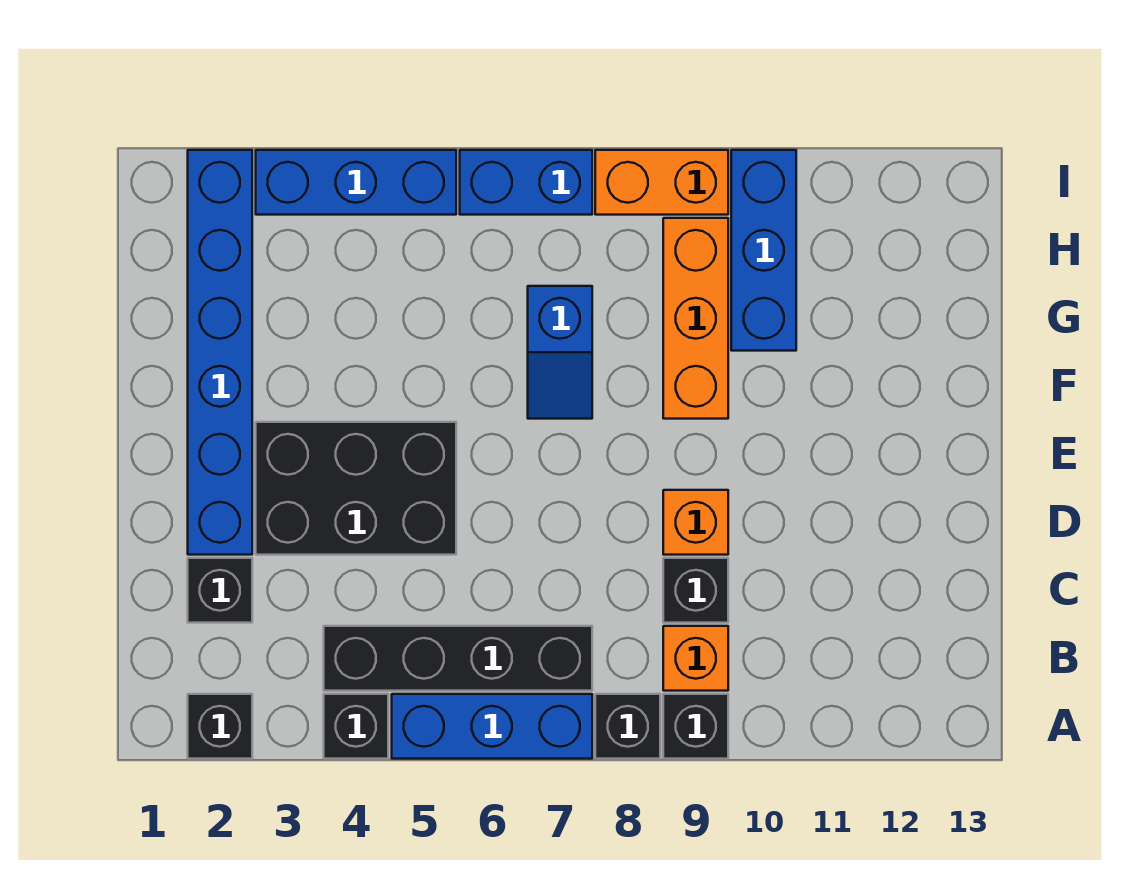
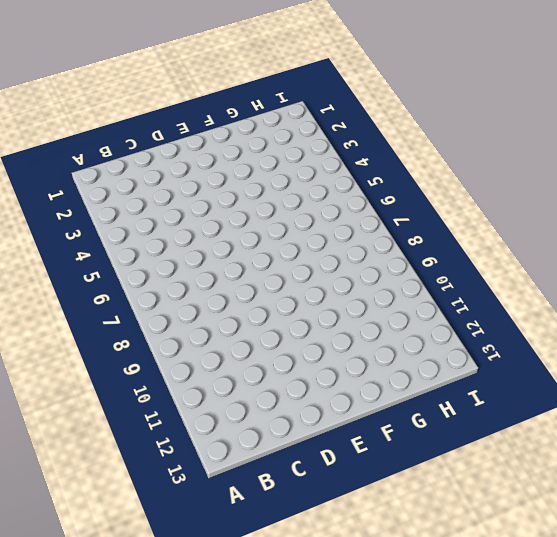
none -> black 1x1 brick [188,694,252,759]
none -> black 1x1 brick [324,694,388,759]
none -> blue 1x3 brick [392,694,592,759]

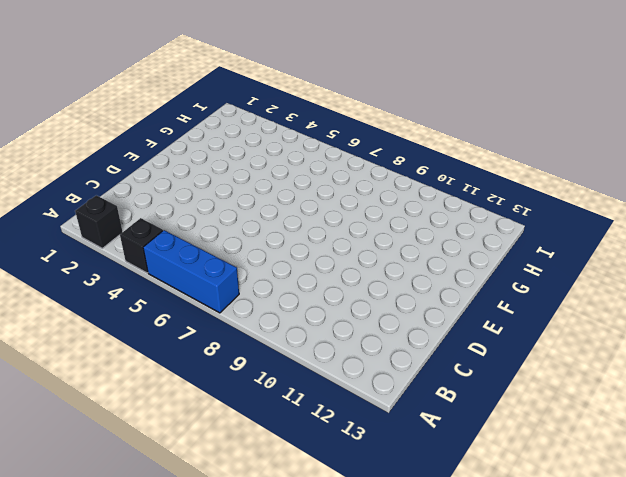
none -> black 1x1 brick [595,694,660,759]
none -> black 1x1 brick [663,694,728,759]
none -> black 1x4 brick [324,626,592,691]

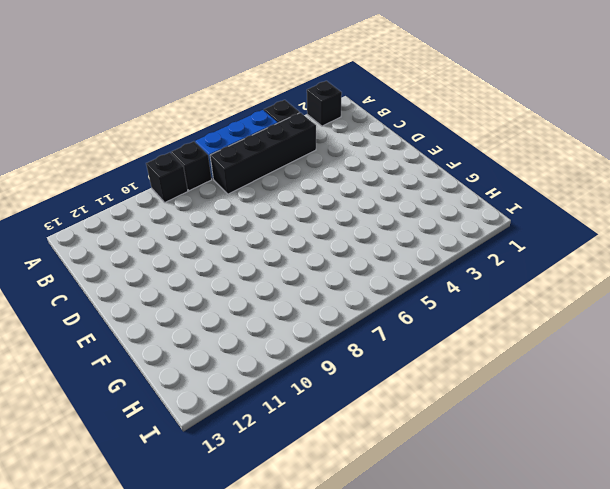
none -> orange 1x1 brick [663,626,728,691]
none -> black 1x1 brick [188,558,252,623]
none -> black 1x1 brick [663,558,728,623]

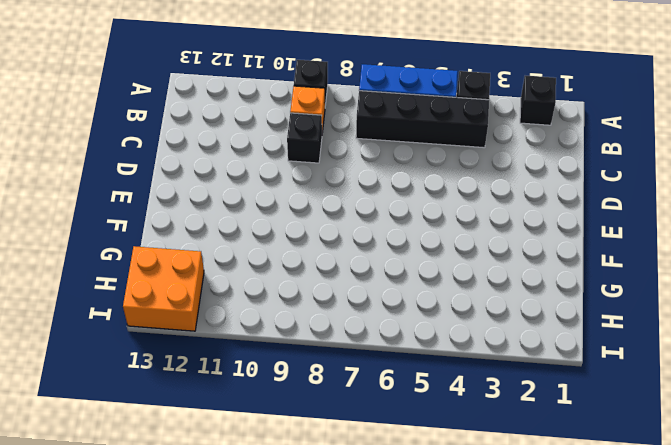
orange 2x2 brick [123,246,204,331] -> none
none -> black 1x1 brick [595,694,660,759]
none -> black 1x1 brick [188,558,252,623]
none -> blue 1x6 brick [188,150,252,555]

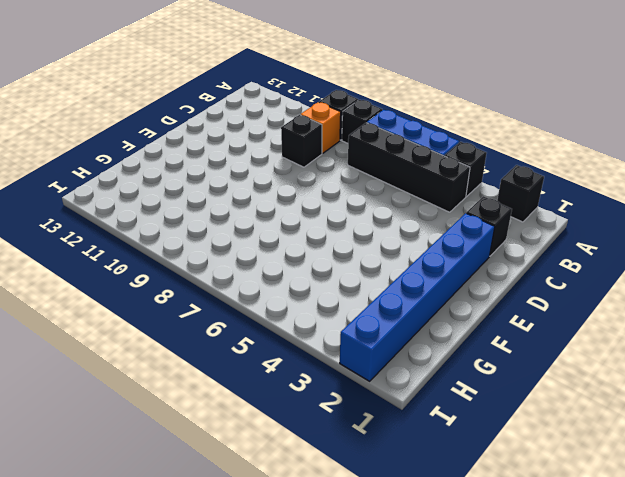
none -> black 2x3 brick [256,422,456,555]
none -> orange 1x1 brick [663,490,728,555]
none -> blue 1x2 slope [528,286,592,419]

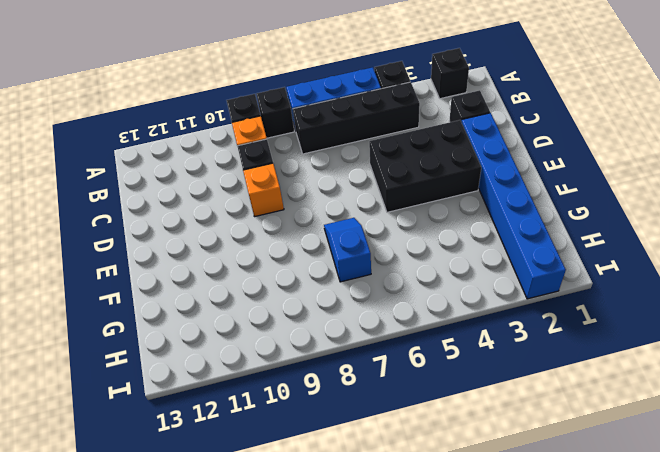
none -> orange 1x3 brick [663,218,728,419]
none -> blue 1x3 brick [731,150,796,351]
none -> blue 1x3 brick [256,150,456,215]

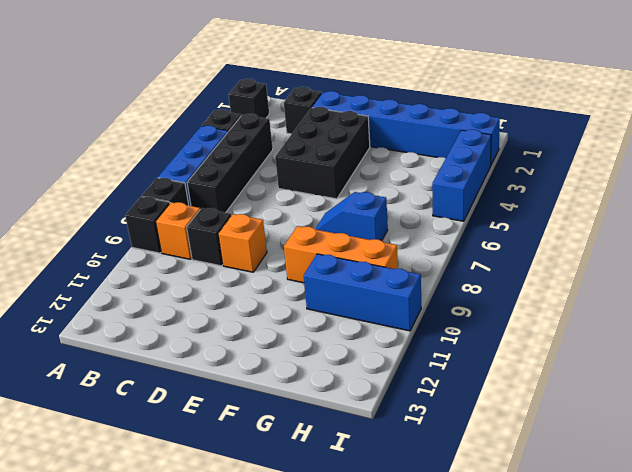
none -> blue 1x2 brick [460,150,592,215]
none -> orange 1x2 brick [595,150,728,215]

